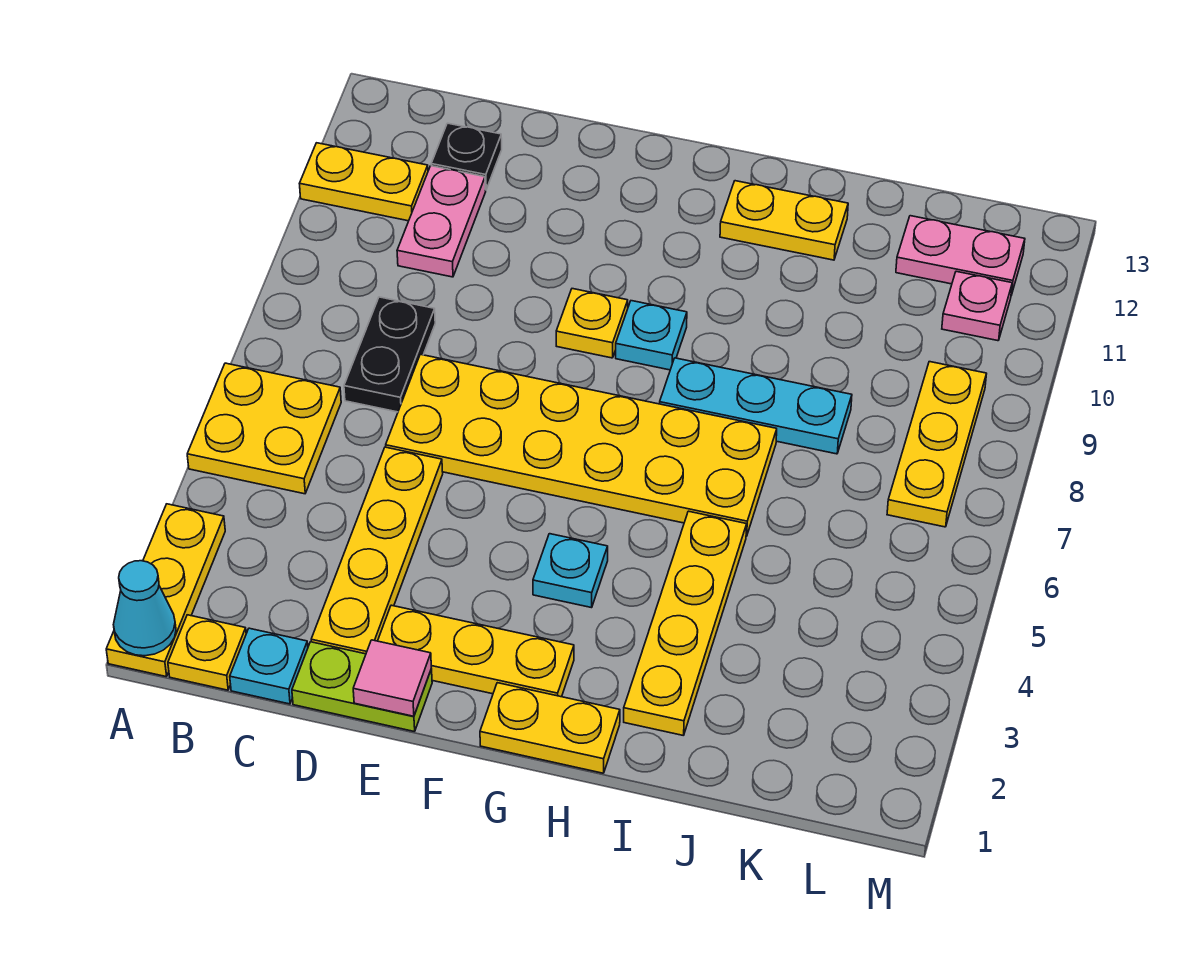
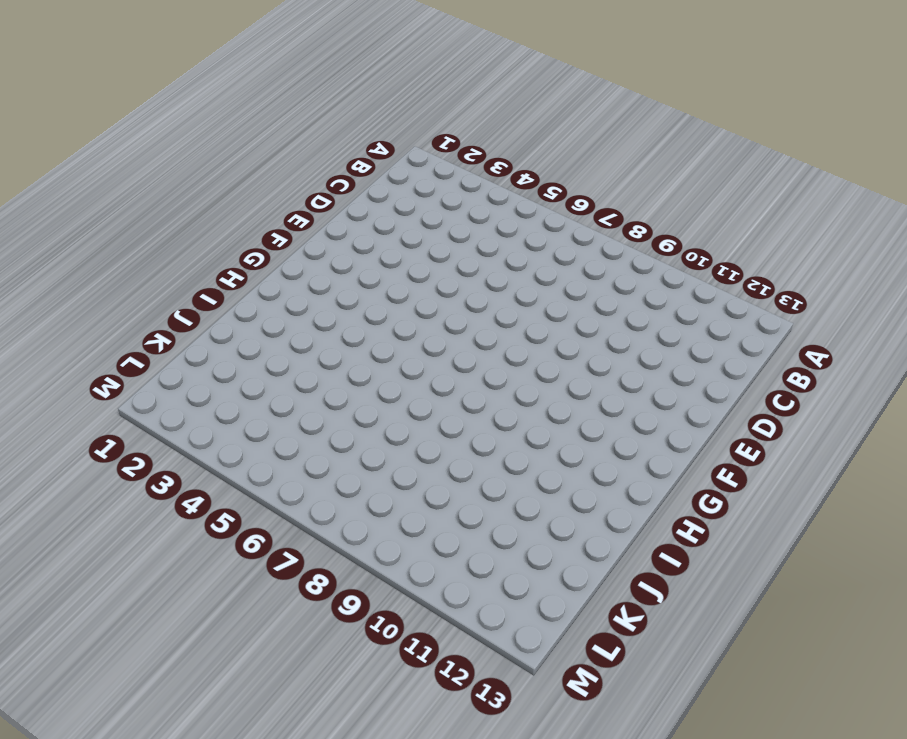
none -> yellow 1x3 plate [106,504,225,677]
none -> yellow 2x2 plate [187,363,341,494]
none -> yellow 1x2 plate [299,143,428,221]

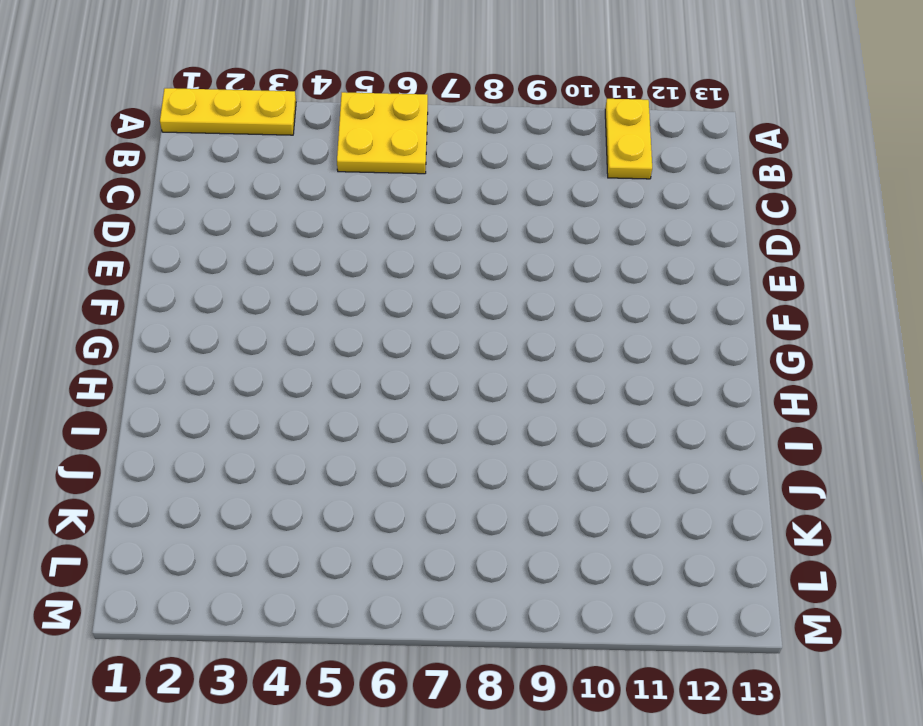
none -> yellow 1x1 plate [168,615,246,690]
none -> cyan 1x1 plate [230,628,308,704]
none -> black 1x2 plate [344,297,435,412]

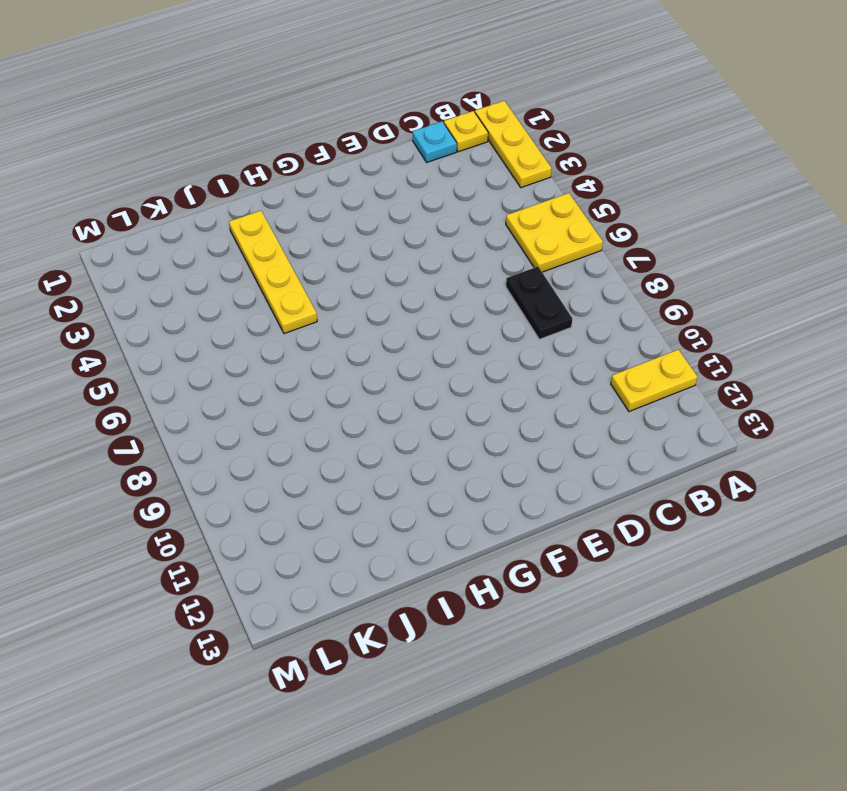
none -> pink 1x2 plate [397,166,486,277]
none -> black 1x1 plate [431,123,502,190]
none -> lime 1x2 plate [292,642,432,732]

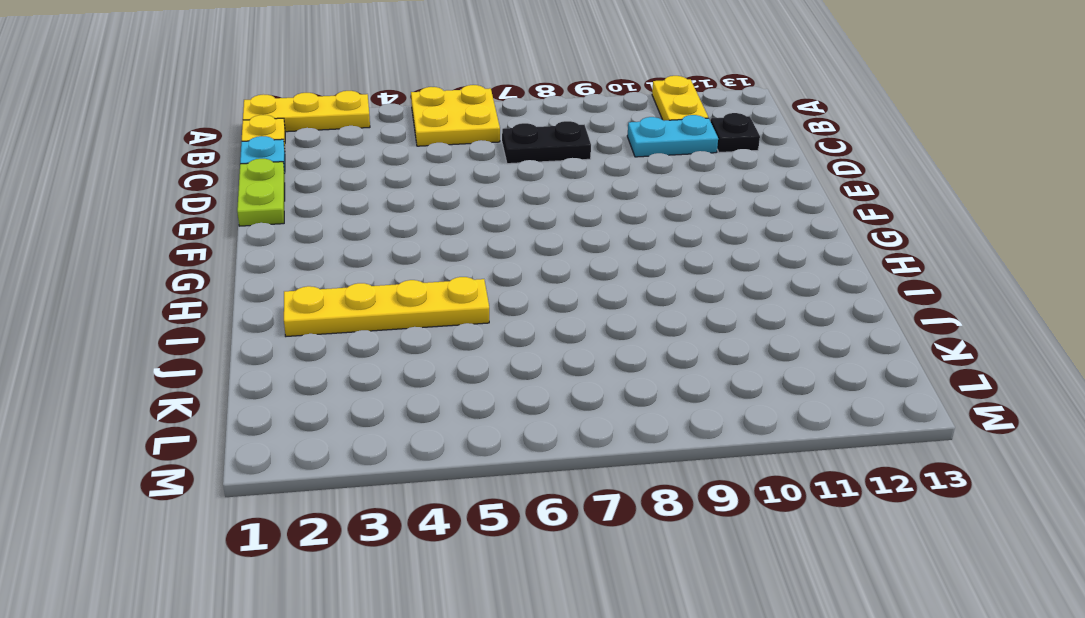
cyan 1x2 plate [627,115,718,157] -> pink 1x2 plate [397,166,486,277]
none -> yellow 1x4 plate [311,447,443,654]
none -> yellow 2x6 plate [386,354,777,536]
none -> yellow 1x3 plate [378,605,574,697]

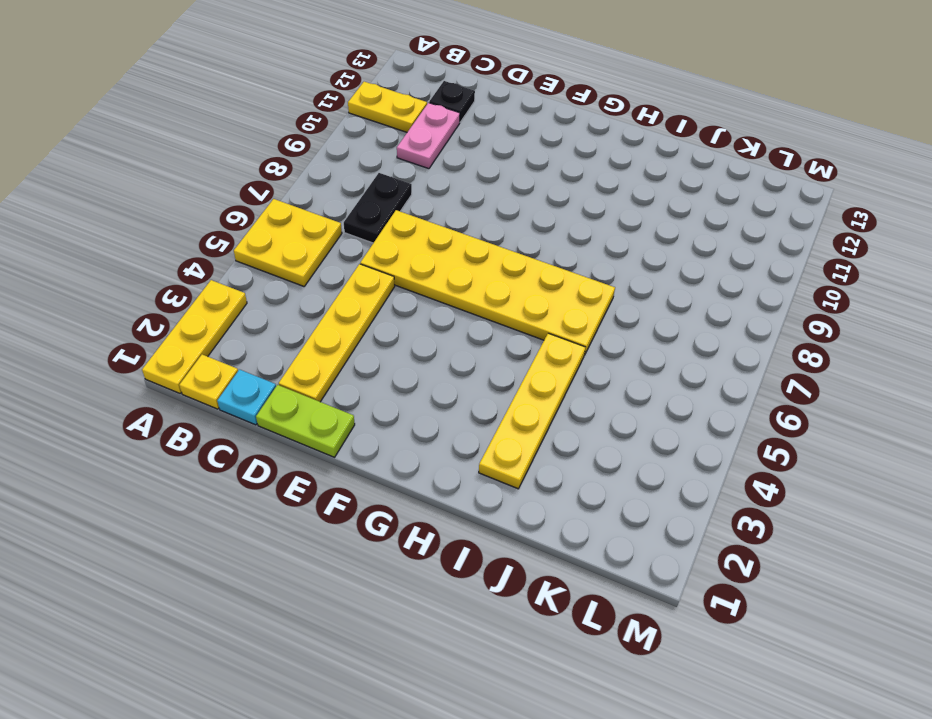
none -> yellow 1x3 plate [378,605,574,697]
none -> yellow 1x1 plate [556,289,628,358]
none -> yellow 1x2 plate [480,683,620,773]

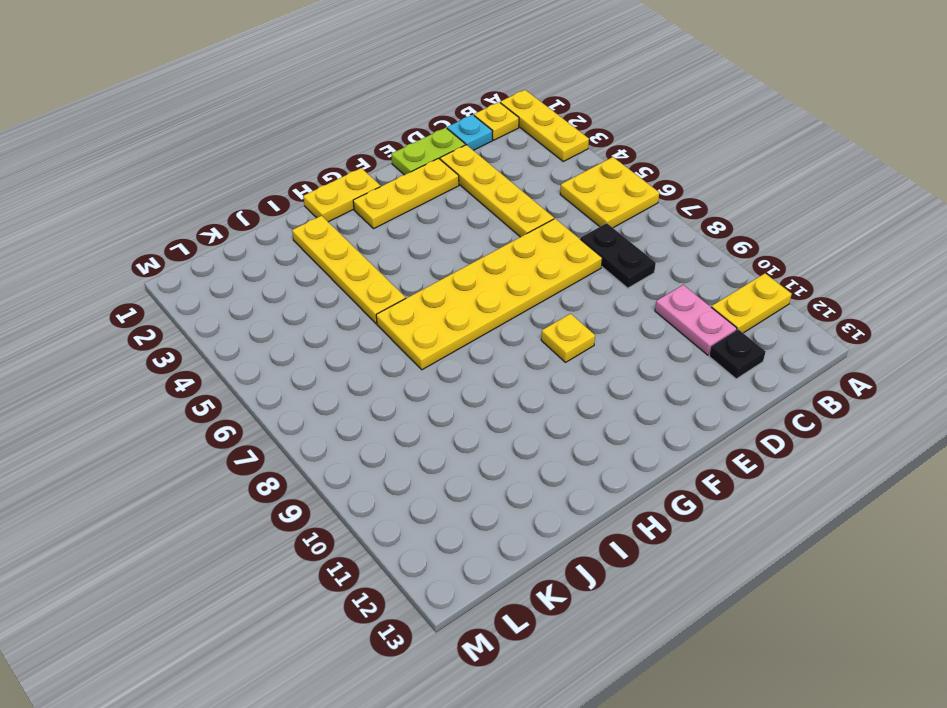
none -> cyan 1x1 plate [533,534,608,608]
none -> cyan 1x1 plate [616,301,687,370]
none -> cyan 1x3 plate [660,358,852,454]

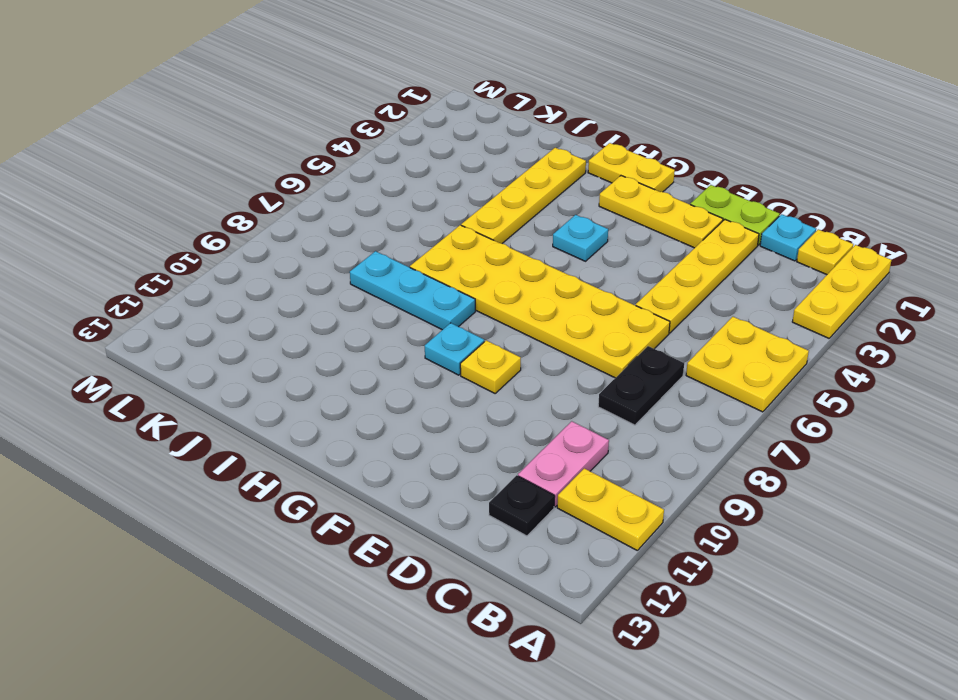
none -> yellow 1x2 plate [720,181,848,260]
none -> pink 1x2 plate [896,216,1025,295]
none -> yellow 1x3 plate [887,362,987,527]

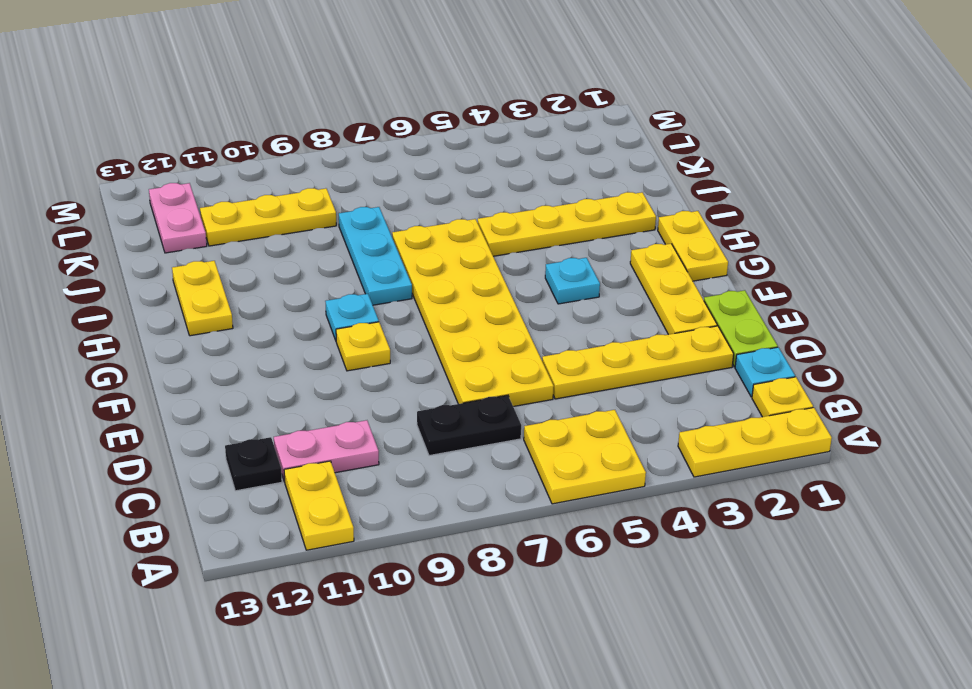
yellow 1x3 plate [200,188,336,246] -> yellow 1x3 plate moved to [887,362,987,527]
none -> pink 1x1 plate [942,271,1012,341]
none -> cyan 1x1 cone [113,561,176,656]
none -> pink 1x1 tile [353,640,431,716]

